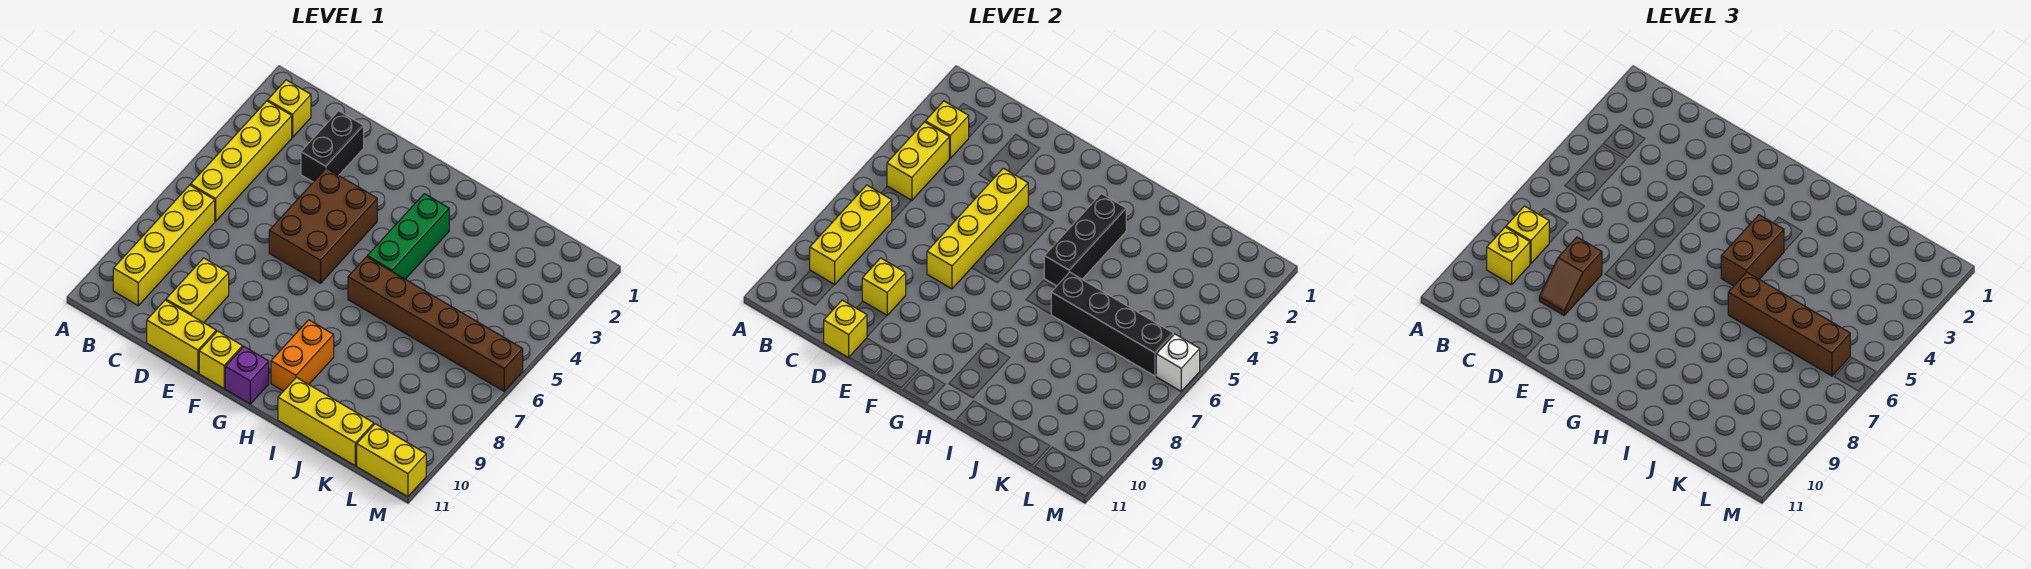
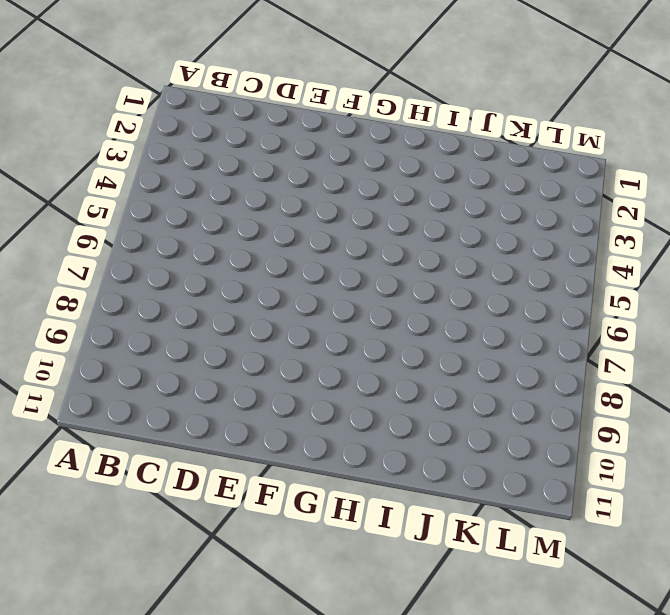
none -> yellow 1x1 brick [268,80,311,137]
none -> yellow 1x4 brick [191,101,292,222]
none -> yellow 1x4 brick [113,185,215,306]

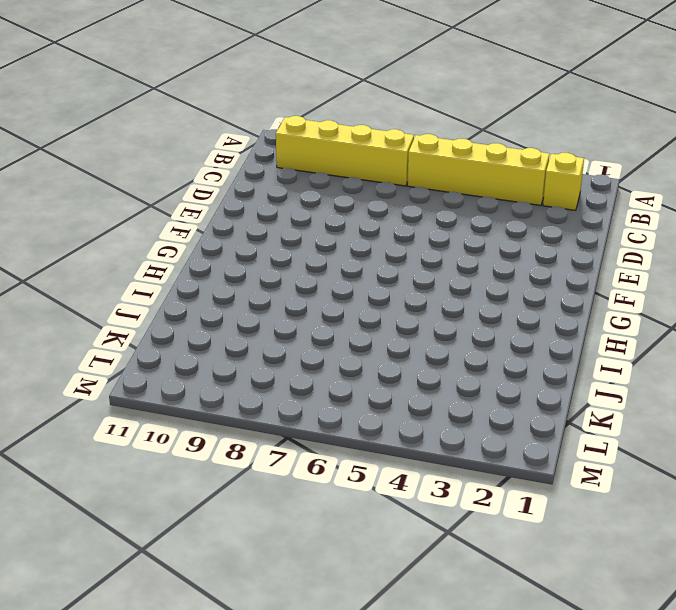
none -> black 1x2 brick [301,111,364,182]
none -> yellow 1x2 brick [166,258,229,323]
none -> yellow 1x2 brick [147,300,216,373]

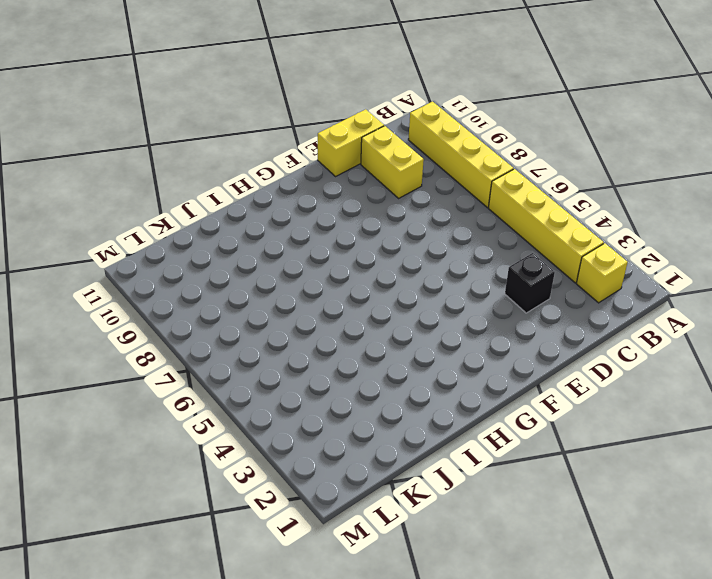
black 1x1 brick [505,253,555,313] -> black 1x2 brick [301,111,364,182]
none -> brown 2x3 brick [269,168,377,283]
none -> yellow 1x1 brick [199,331,243,388]
none -> purple 1x1 brick [225,347,269,404]

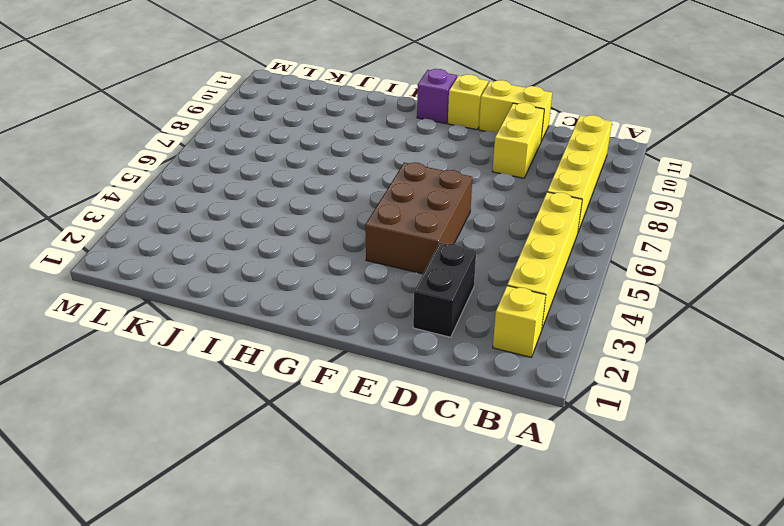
none -> green 1x3 brick [367,194,449,279]
none -> brown 1x6 brick [348,257,523,391]
none -> orange 1x2 brick [271,320,334,391]

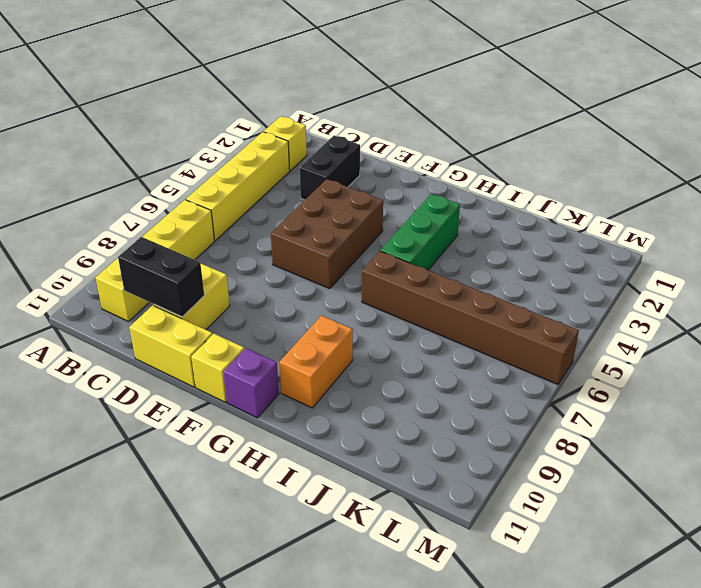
black 1x2 brick [118,237,204,317] -> none
none -> yellow 1x3 brick [278,377,374,466]
none -> yellow 1x2 brick [357,424,426,497]
none -> yellow 1x1 brick [925,101,969,158]

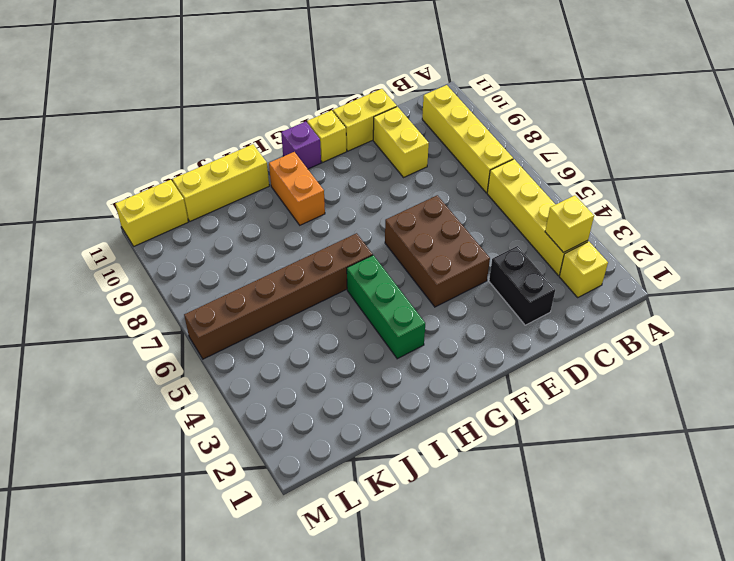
none -> yellow 1x2 brick [887,122,949,201]
none -> yellow 1x3 brick [810,185,892,285]
none -> yellow 1x1 brick [862,258,906,315]

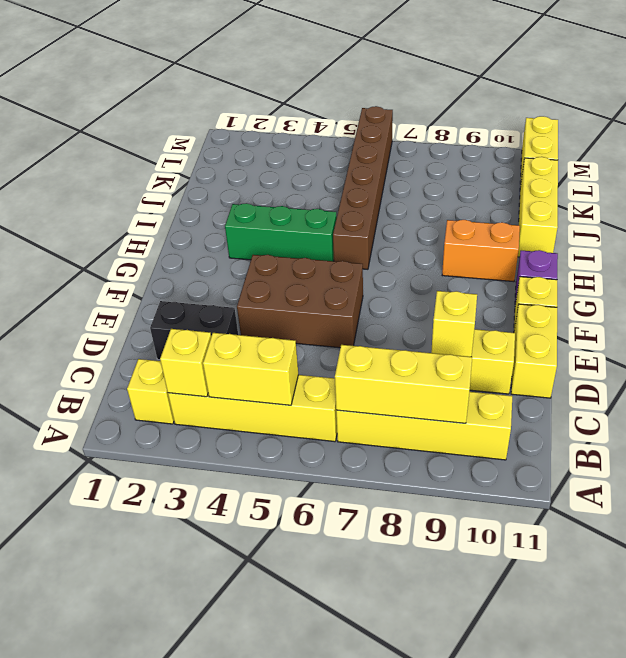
none -> yellow 1x1 brick [824,300,867,358]
none -> yellow 1x4 brick [927,168,1028,289]
none -> black 1x3 brick [1044,194,1126,286]

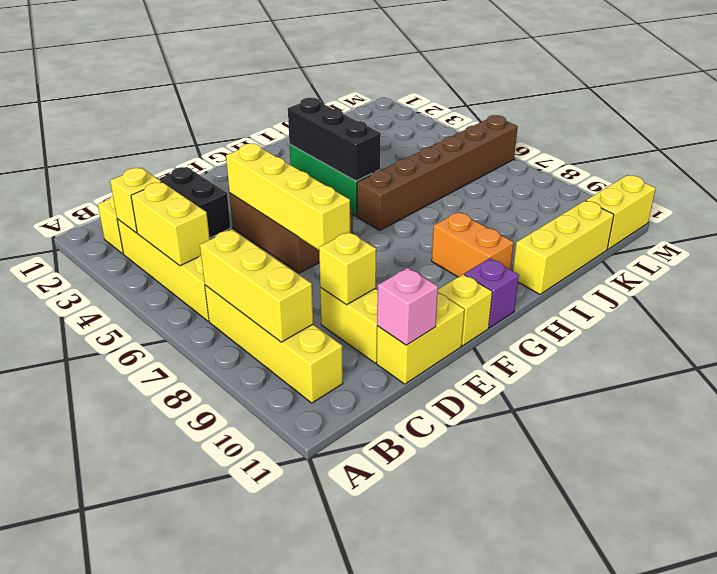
pink 1x1 brick [377,268,438,345] -> yellow 1x1 brick [824,300,867,358]
none -> black 1x4 brick [1051,272,1173,376]
none -> white 1x1 brick [1156,334,1200,391]
none -> yellow 1x1 brick [1506,206,1549,263]

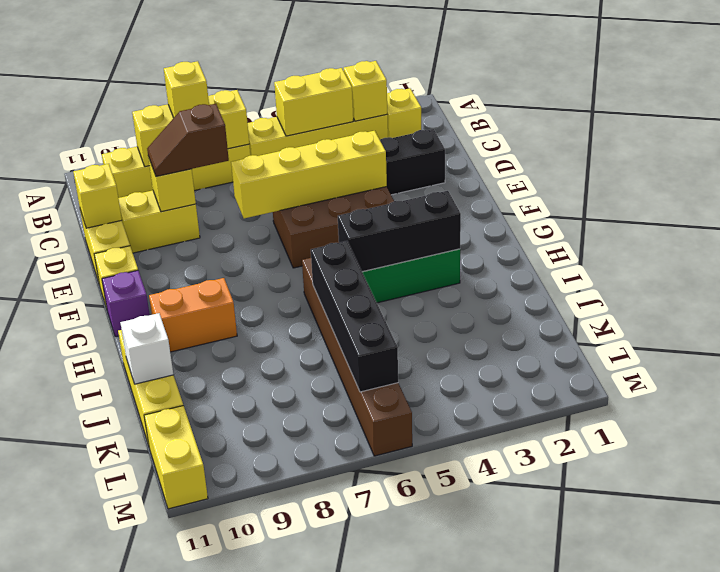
white 1x1 brick [120,313,173,384] -> white 1x1 brick moved to [1156,334,1200,391]
none -> yellow 1x1 brick [1487,227,1530,285]
none -> brown 1x2 brick [1721,215,1784,286]
none -> brown 1x4 brick [1728,272,1850,376]

